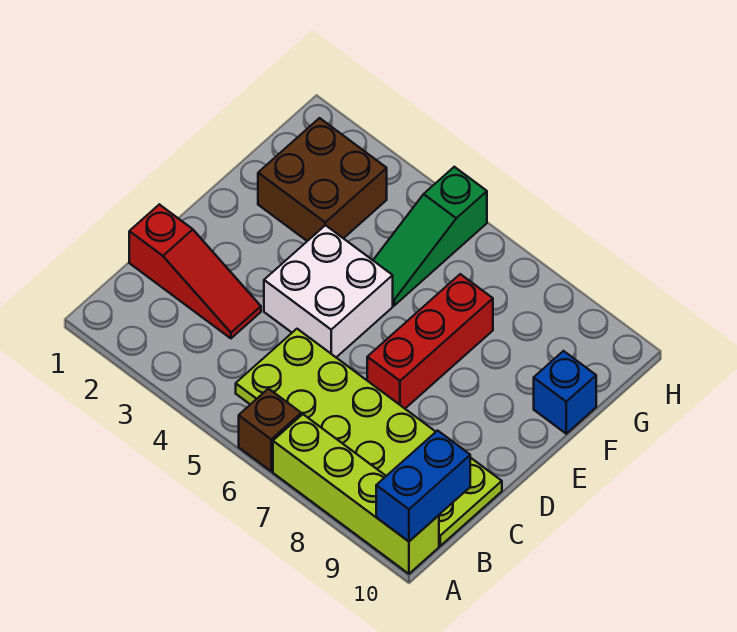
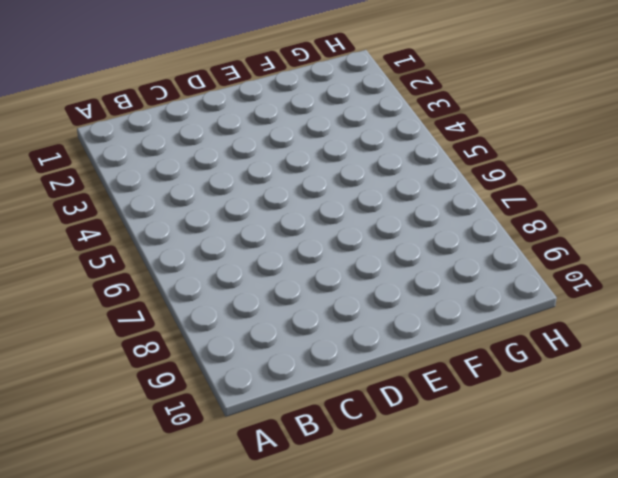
none -> brown 1x1 brick [239,389,301,471]
none -> lime 1x4 brick [273,414,439,574]

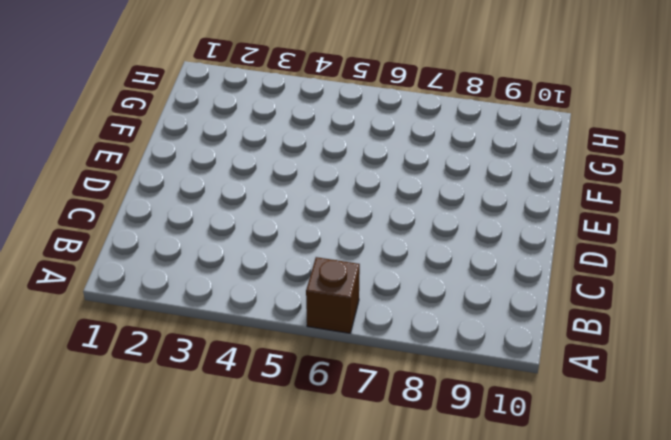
none -> lime 1x4 brick [273,414,439,574]
none -> lime 2x6 plate [236,329,502,546]

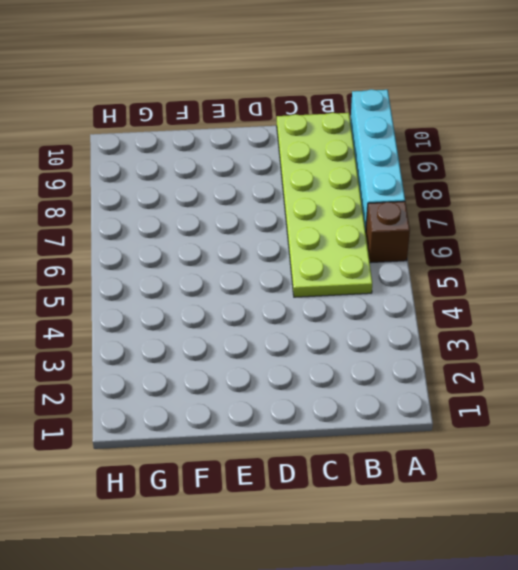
cyan 1x4 brick [350,89,405,231] -> lime 1x4 brick [273,414,439,574]
none -> red 1x3 slope [129,204,261,338]
none -> white 2x2 brick [264,225,393,357]

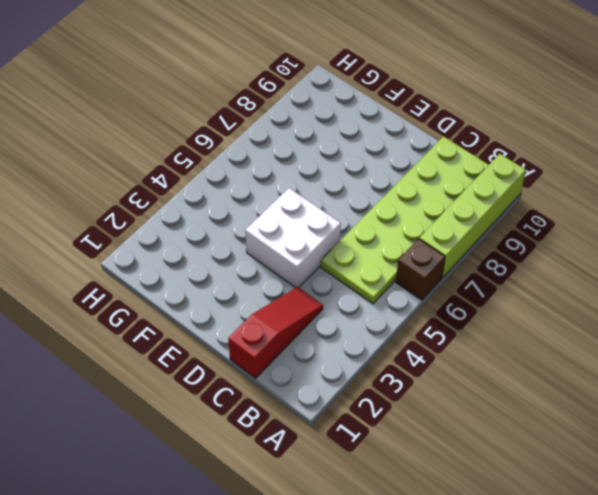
none -> red 1x3 brick [367,274,493,408]
none -> brown 2x2 brick [258,118,387,241]

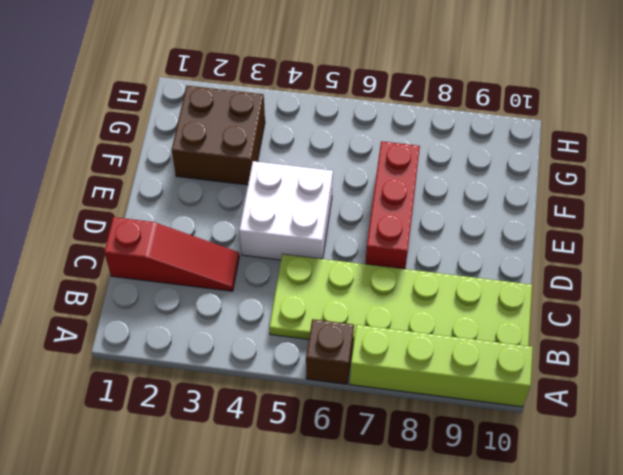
none -> green 1x3 slope [373,167,487,306]
none -> blue 1x1 brick [534,351,596,434]

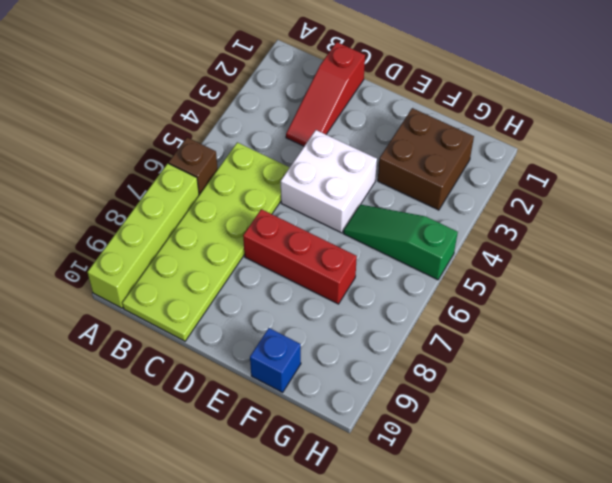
none -> blue 1x2 brick [376,431,470,541]

